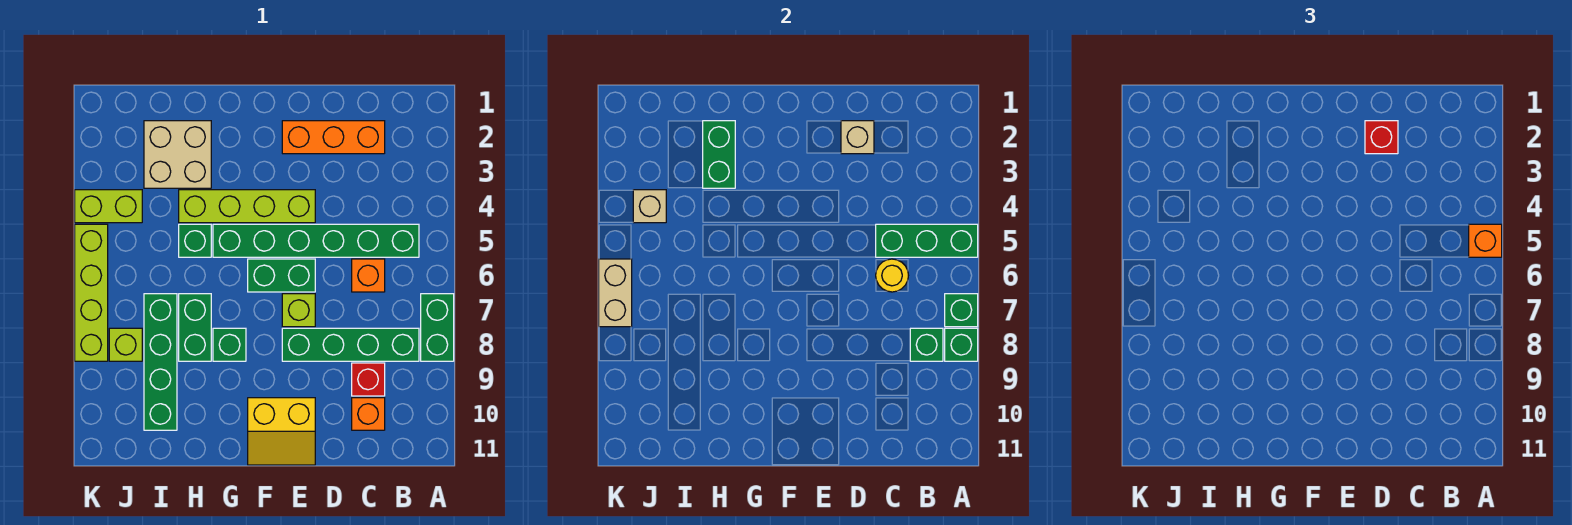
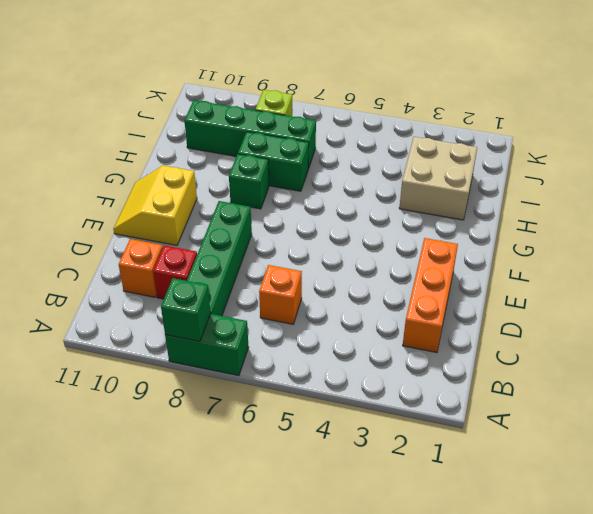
none -> green 1x6 brick [213,224,419,257]
none -> lime 1x4 brick [179,190,315,223]
none -> green 1x2 brick [248,259,315,292]
none -> lime 1x1 brick [282,294,315,327]

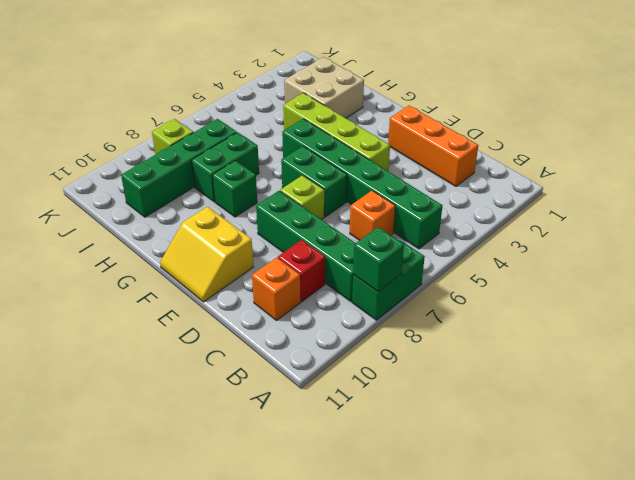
none -> green 1x1 brick [179,224,211,257]
none -> lime 1x2 brick [75,190,142,223]
none -> lime 1x4 brick [75,224,108,361]
none -> green 1x3 brick [876,224,978,257]

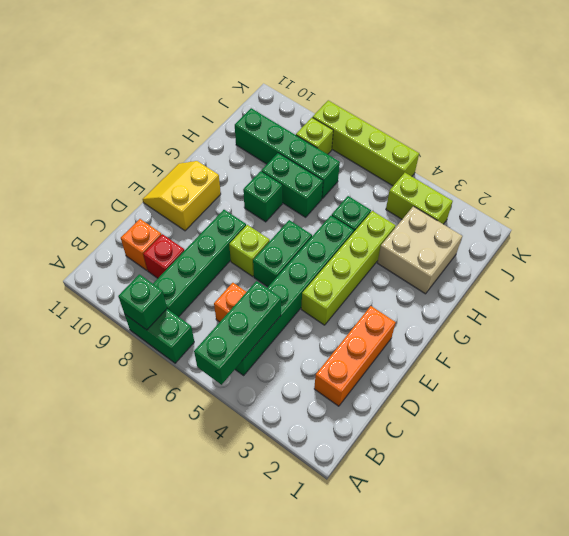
lime 1x2 brick [386,173,453,224] -> lime 1x2 brick turned to [75,190,142,223]
none -> green 1x1 brick [945,294,978,327]
none -> green 1x1 brick [910,328,943,361]
none -> yellow 1x1 round brick [876,259,908,292]
none -> tan 1x1 brick [841,121,874,154]

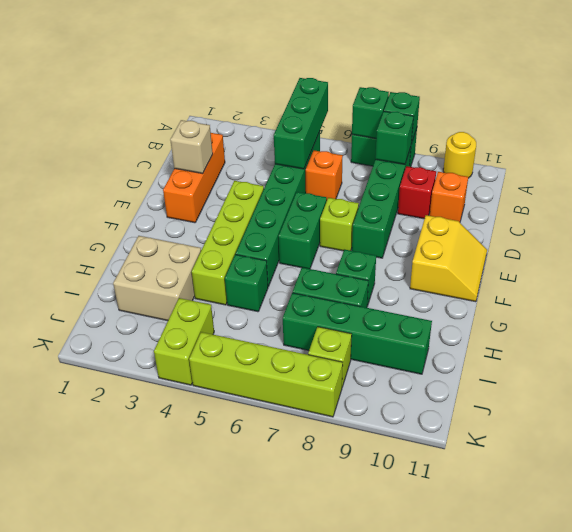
yellow 1x1 round brick [443,132,476,178] -> yellow 1x1 round brick moved to [876,259,908,292]
none -> green 1x2 brick [703,121,735,188]
none -> tan 1x1 brick [633,190,666,223]
none -> tan 1x2 brick [599,259,632,327]
none -> orange 1x1 brick [1469,224,1502,257]

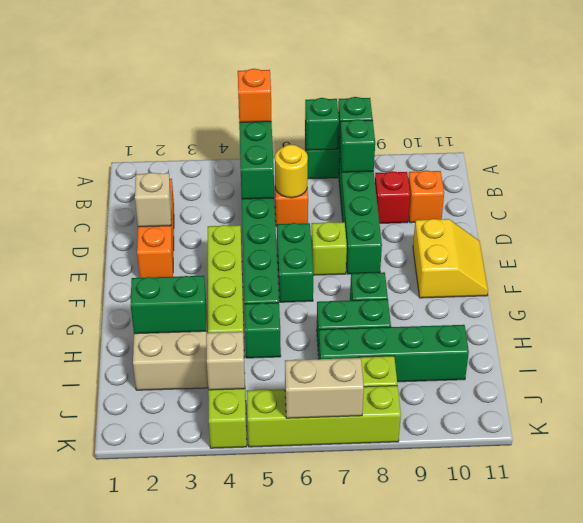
none -> red 1x1 brick [1365,121,1398,154]

